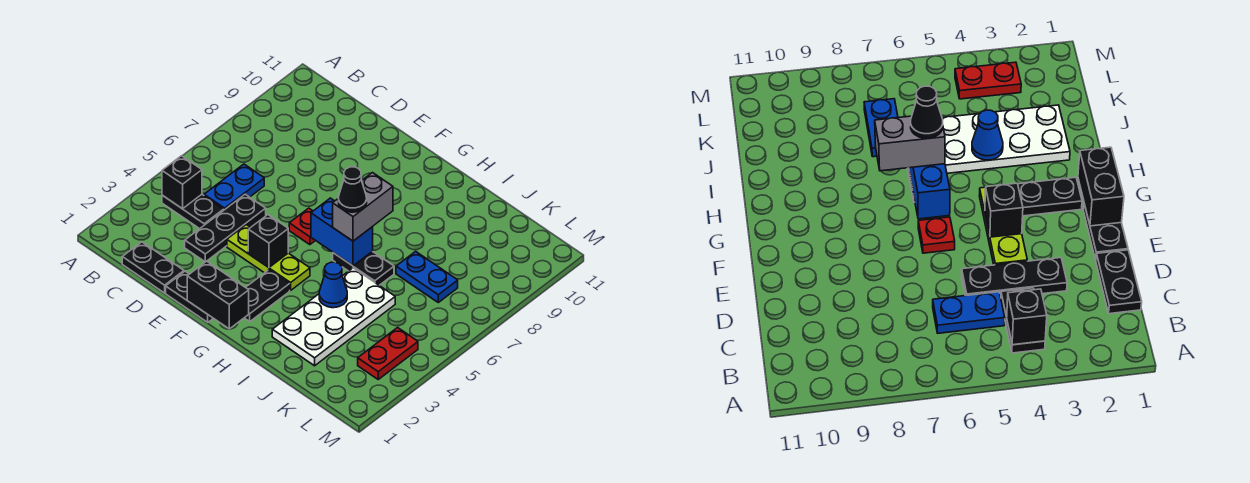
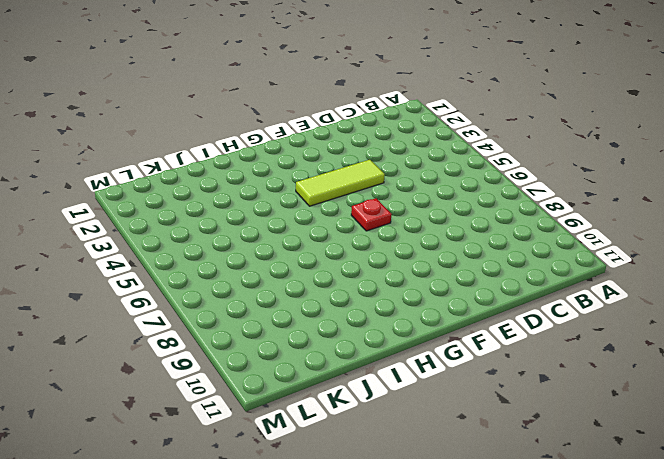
lime 1x3 tile [296,160,385,206] -> lime 1x3 plate [227,225,310,290]
none -> black 1x2 plate [162,194,224,229]
none -> black 1x2 plate [122,242,184,293]
none -> blue 1x2 plate [204,164,264,210]

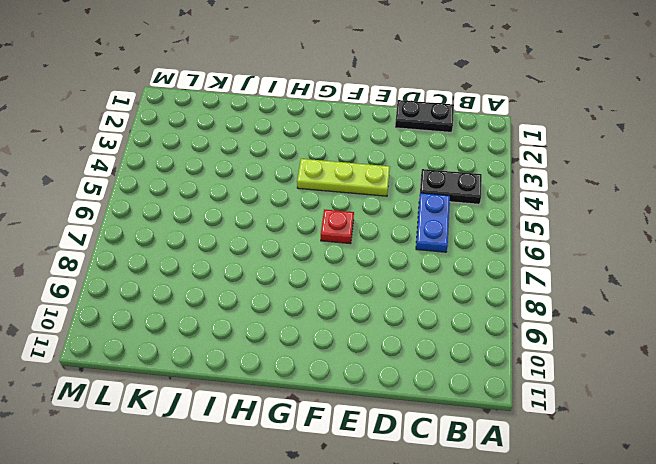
none -> black 1x3 plate [185,194,266,262]
none -> black 1x2 plate [166,271,213,322]
none -> black 1x2 plate [245,270,290,321]

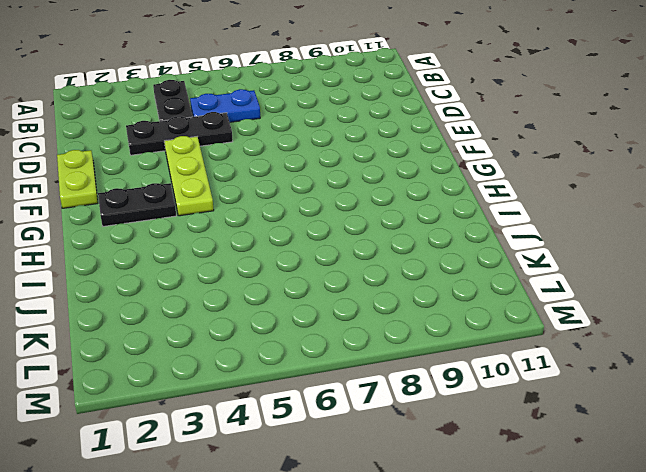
lime 1x2 plate [57,150,98,208] -> black 1x2 plate [166,271,213,322]
none -> black 1x2 plate [122,242,184,293]
none -> red 1x1 plate [289,208,315,245]
none -> black 1x2 plate [333,251,394,285]

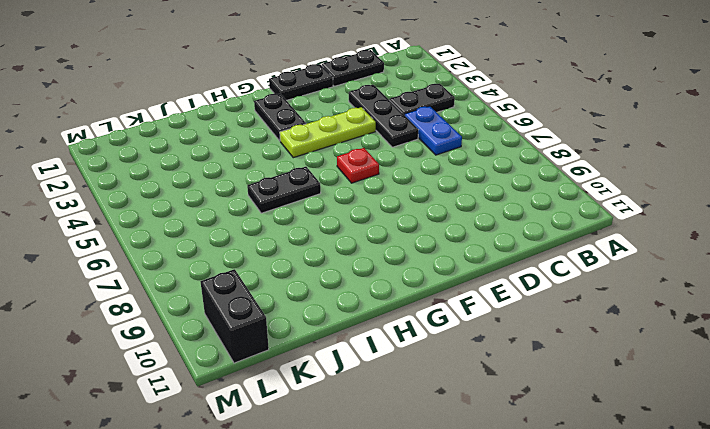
black 1x2 brick [200,269,269,363] -> black 1x2 brick turned to [187,261,249,329]
none -> white 2x4 plate [272,268,395,366]
none -> blue 1x2 plate [396,251,458,302]
none -> red 1x2 plate [358,328,418,379]

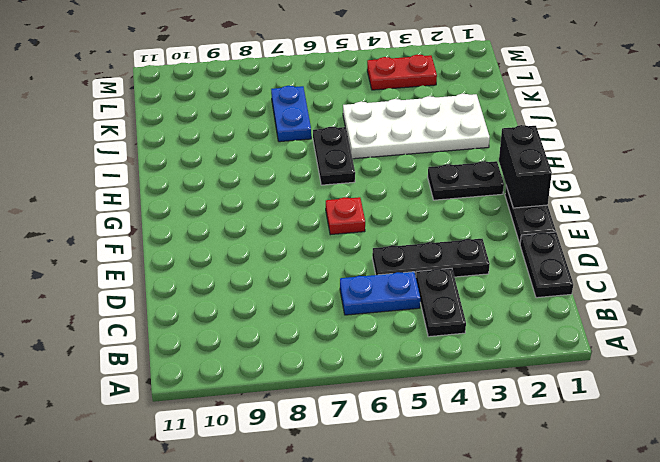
none -> lime 1x3 plate [227,225,310,290]
none -> black 1x1 brick [162,156,202,209]
none -> black 1x1 brick [248,215,288,267]

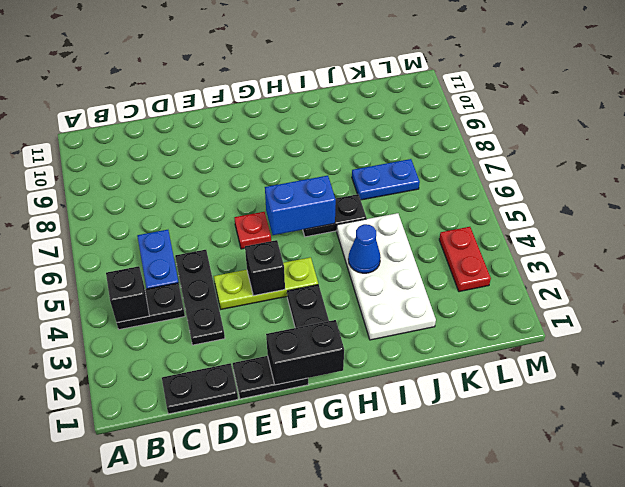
none -> grey 1x2 brick [333,173,393,241]
none -> black 1x1 cone [338,167,367,212]

